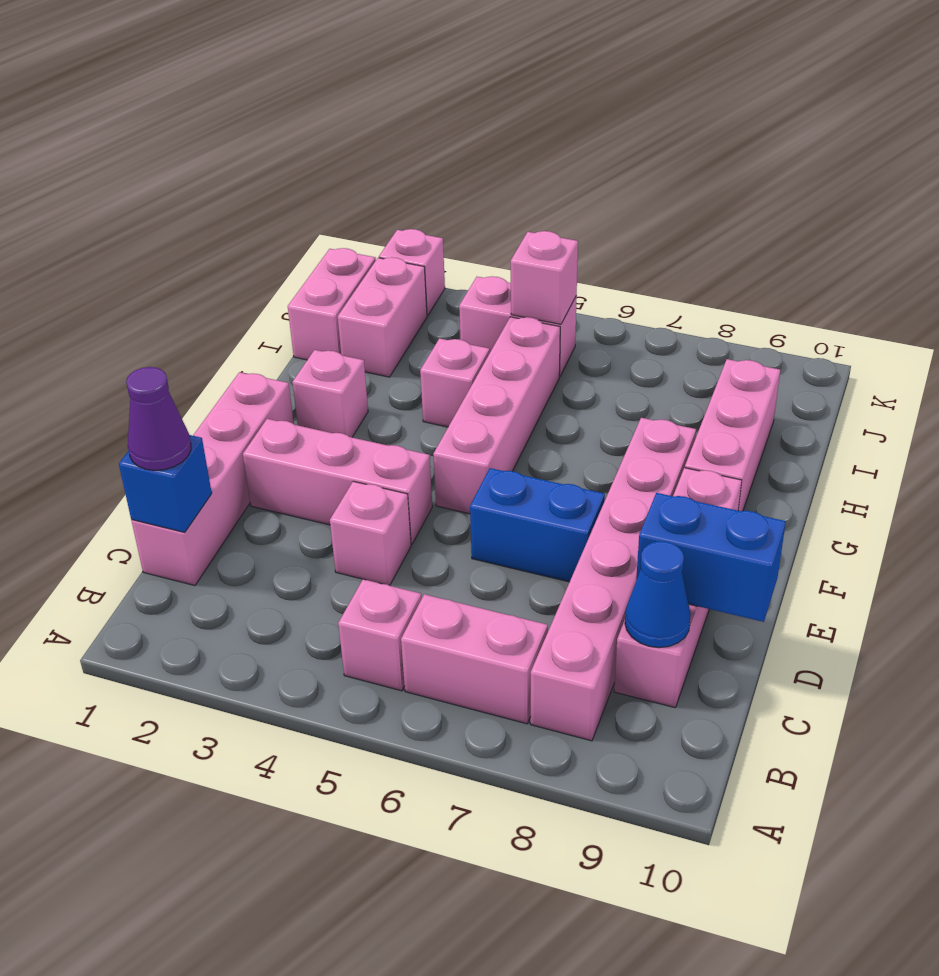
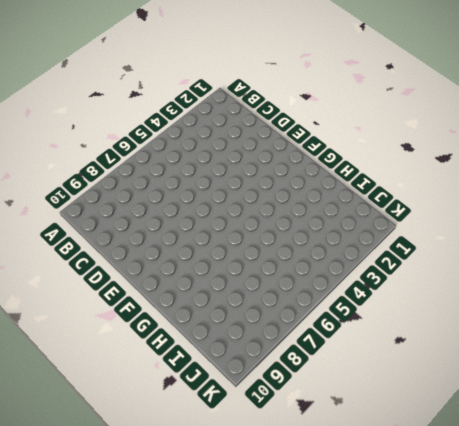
none -> pink 1x1 brick [338,579,421,691]
none -> pink 1x2 brick [401,594,548,724]
none -> pink 1x6 brick [530,418,696,741]

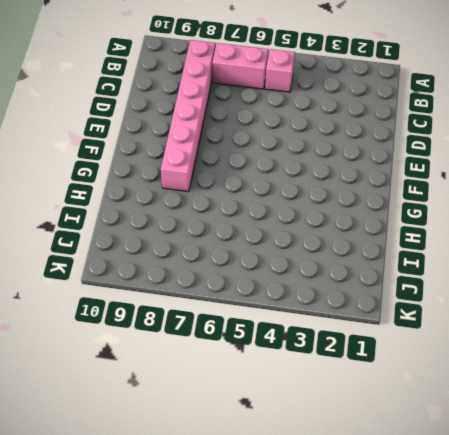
none -> pink 1x4 brick [131,372,294,586]
none -> pink 1x4 brick [614,468,742,708]
none -> pink 1x1 brick [330,481,411,585]

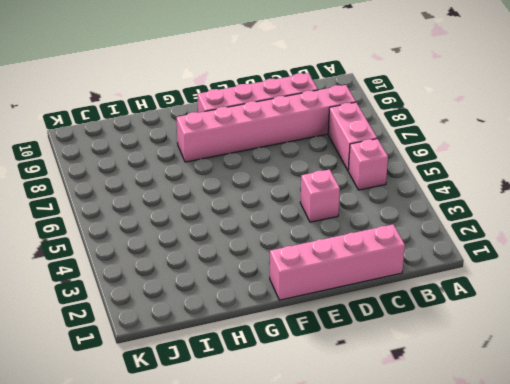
none -> pink 1x3 brick [243,419,432,544]
none -> blue 1x2 brick [470,468,605,582]
none -> pink 1x4 brick [433,317,560,514]

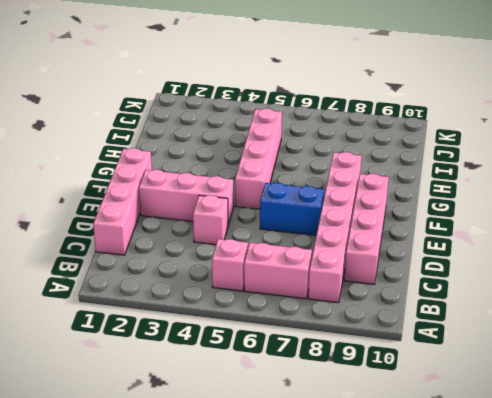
none -> pink 1x1 brick [292,350,368,437]
none -> pink 1x3 brick [685,359,780,511]
none -> pink 1x1 brick [420,338,490,427]

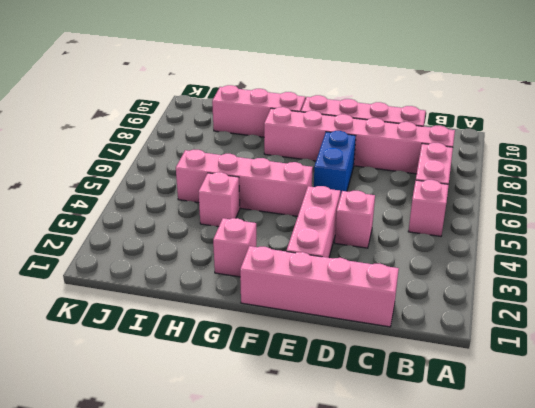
none -> pink 1x2 brick [288,248,376,360]
none -> pink 1x2 brick [338,257,427,377]
none -> pink 1x2 brick [459,276,577,376]

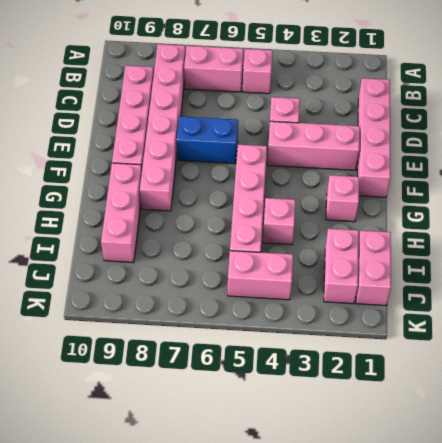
none -> pink 1x1 brick [379,229,445,316]
none -> blue 1x1 brick [119,435,212,532]
none -> blue 1x1 cone [625,541,691,648]

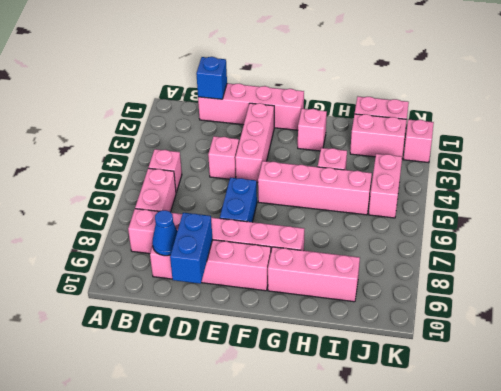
none -> pink 1x1 brick [511,231,578,324]
none -> purple 1x1 cone [126,367,191,470]

